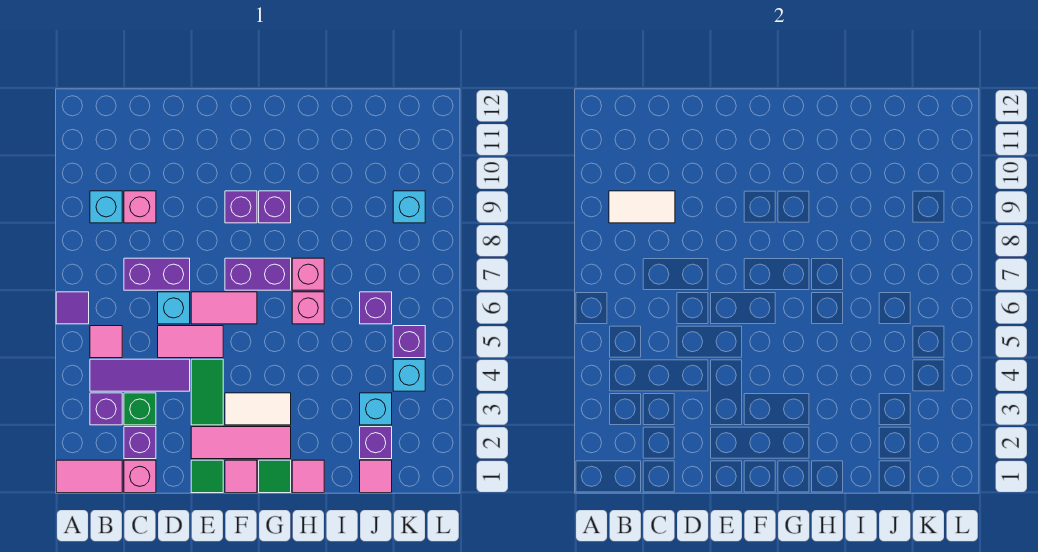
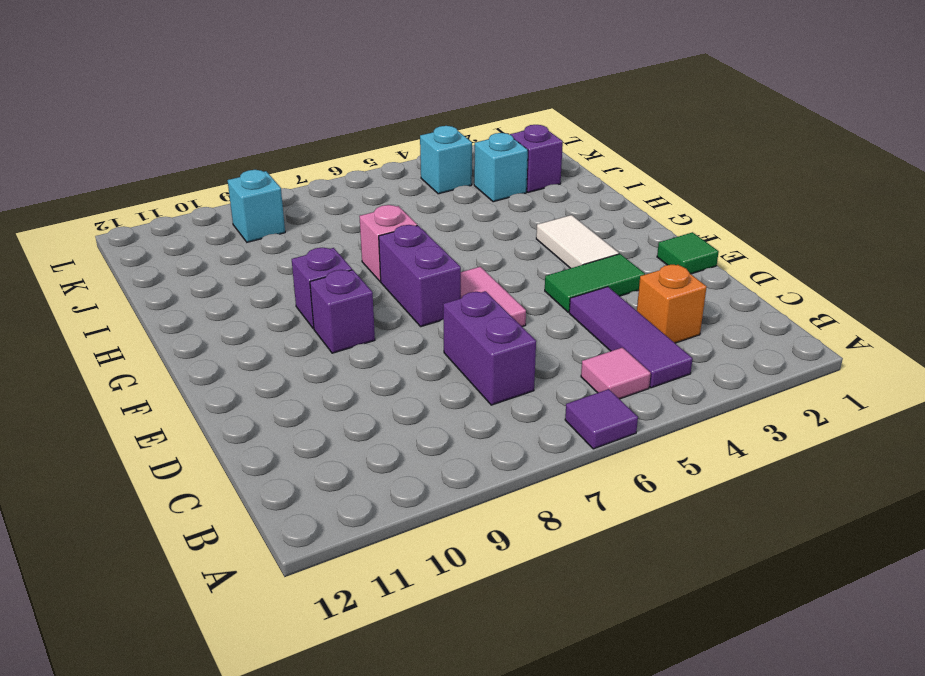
orange 1x1 brick [637,265,707,343] -> green 1x1 brick [124,393,156,425]
none -> pink 1x2 tile [56,460,122,493]
none -> purple 1x1 brick [90,393,122,425]
none -> cyan 1x1 brick [90,191,122,223]
none -> pink 1x1 brick [124,460,156,493]

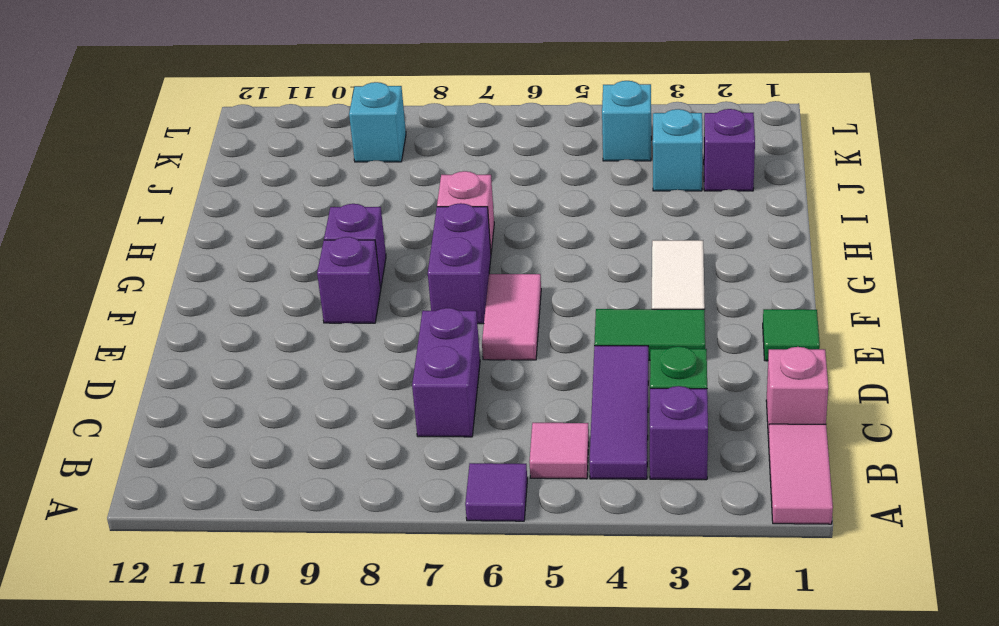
none -> cyan 1x1 brick [90,191,122,223]
none -> purple 1x1 brick [124,427,156,459]
none -> pink 1x1 brick [124,191,156,223]
none -> pink 1x2 tile [158,326,223,358]

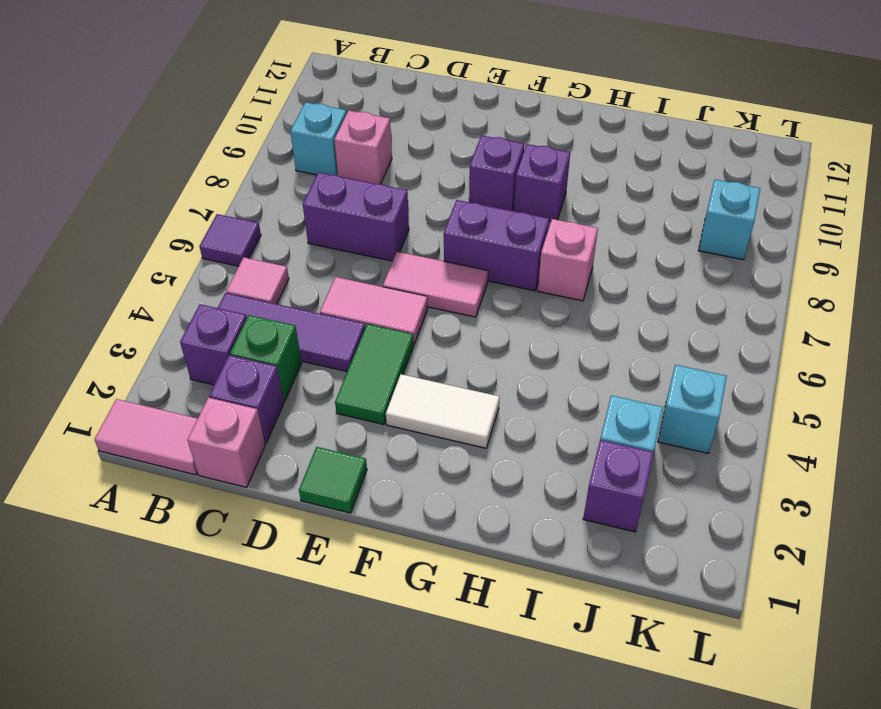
none -> cyan 1x1 brick [158,292,190,324]
none -> pink 1x3 tile [191,427,291,459]
none -> pink 1x1 tile [225,460,257,493]
none -> green 1x1 tile [259,460,291,493]

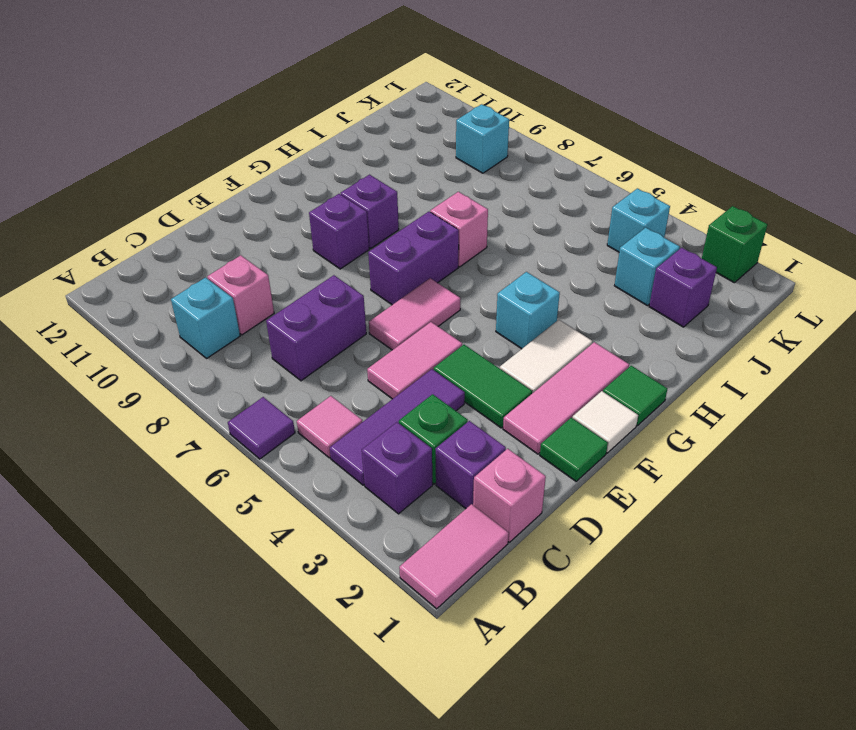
white 1x1 tile [573,391,638,453] -> pink 1x1 tile [225,460,257,493]
cyan 1x1 brick [496,272,560,349] -> cyan 1x1 brick moved to [158,292,190,324]
green 1x1 brick [702,206,767,283] -> none
none -> pink 1x1 tile [292,460,324,493]
none -> pink 1x1 brick [292,292,324,324]
none -> pink 1x1 tile [360,460,392,493]
none -> purple 1x1 brick [360,292,392,324]

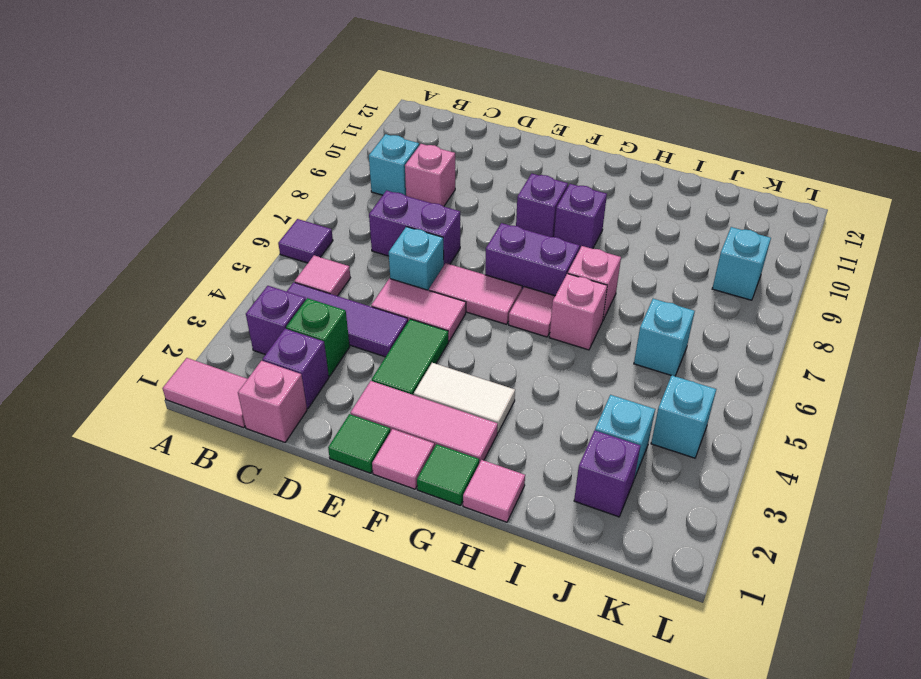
pink 1x1 tile [509,287,555,337] -> pink 1x1 tile moved to [360,460,392,493]
cyan 1x1 brick [634,299,695,376] -> purple 1x1 brick [360,292,392,324]
none -> purple 1x1 brick [393,326,425,358]
none -> white 1x2 tile [609,191,675,223]

